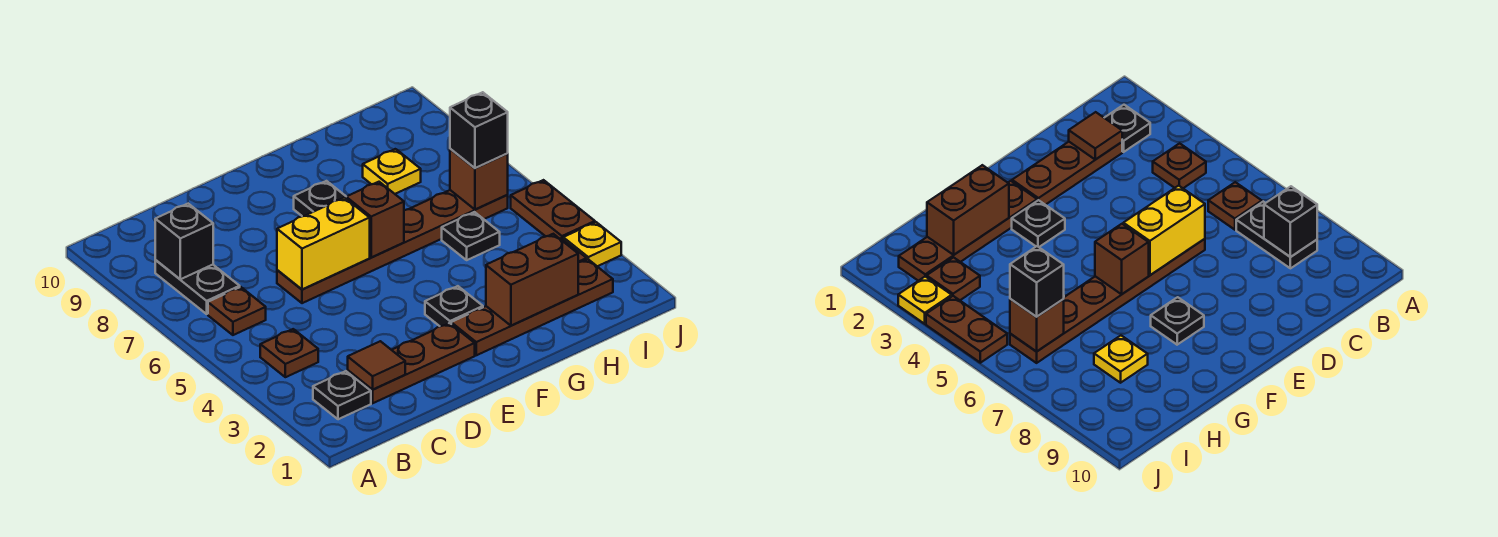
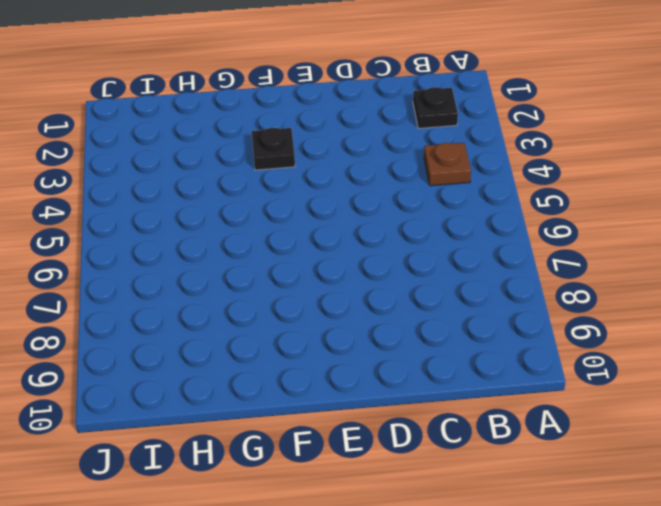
none -> brown 1x1 plate [208,287,266,335]
none -> black 1x2 plate [155,260,240,314]
none -> brown 1x3 plate [348,323,475,403]

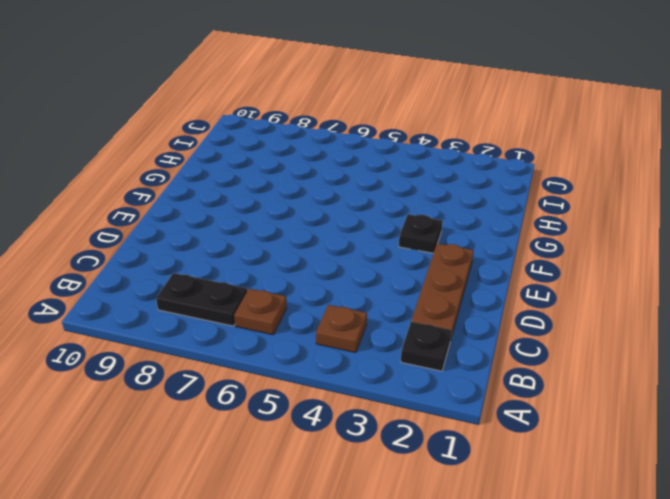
none -> brown 1x6 plate [277,190,508,303]
none -> brown 1x4 plate [451,259,613,355]
none -> black 1x1 plate [294,181,346,216]

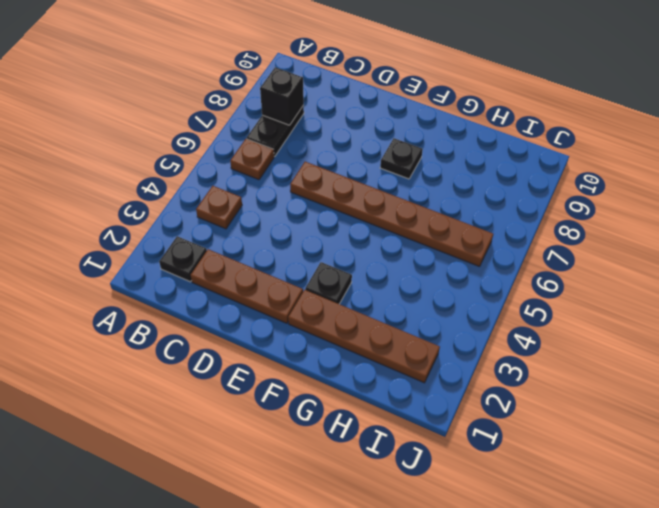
none -> black 1x1 plate [442,212,500,260]
none -> yellow 1x1 plate [363,149,421,194]
none -> brown 1x1 plate [927,257,980,300]

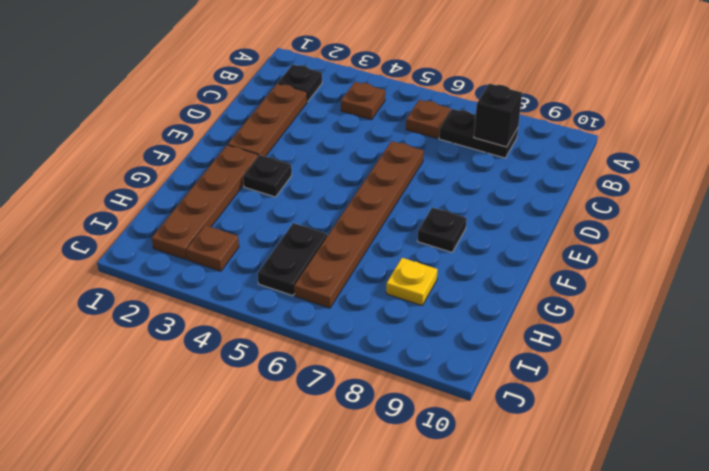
black 1x2 plate [258,223,327,296] -> black 1x1 plate [442,212,500,260]
none -> yellow 1x1 plate [563,222,621,266]
none -> brown 1x2 plate [511,180,595,239]
none -> brown 1x1 tile [348,341,405,390]

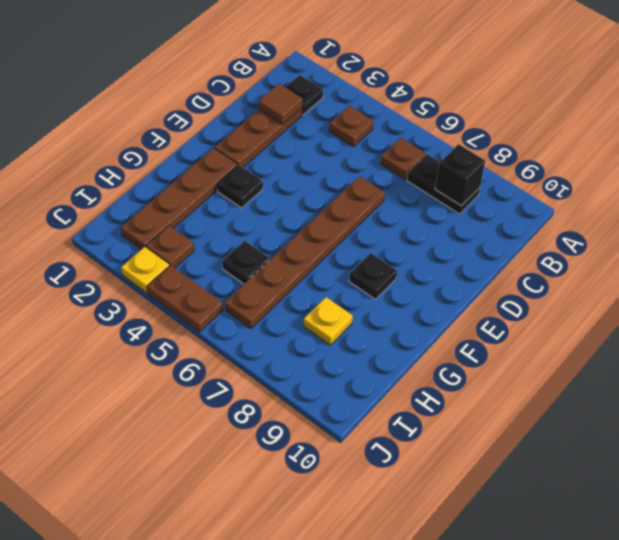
none -> yellow 1x2 brick [277,198,370,289]
none -> brown 1x1 brick [346,182,404,258]
none -> brown 1x2 brick [486,234,578,326]

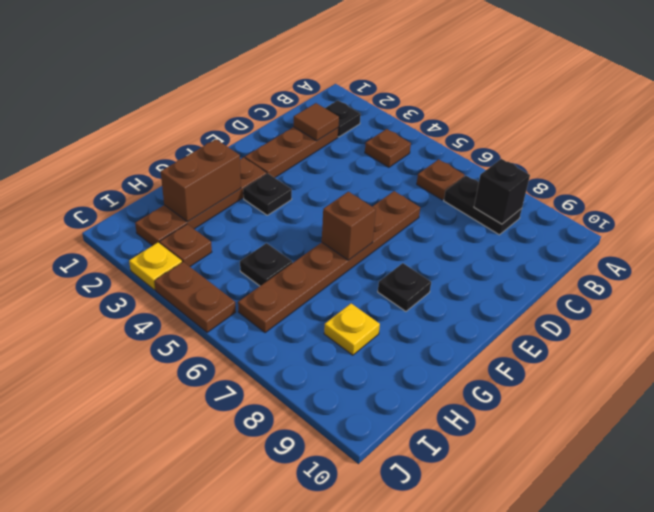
none -> yellow 1x2 brick [277,198,370,289]
none -> brown 1x1 brick [450,149,508,210]
none -> black 1x1 brick [450,92,508,168]

